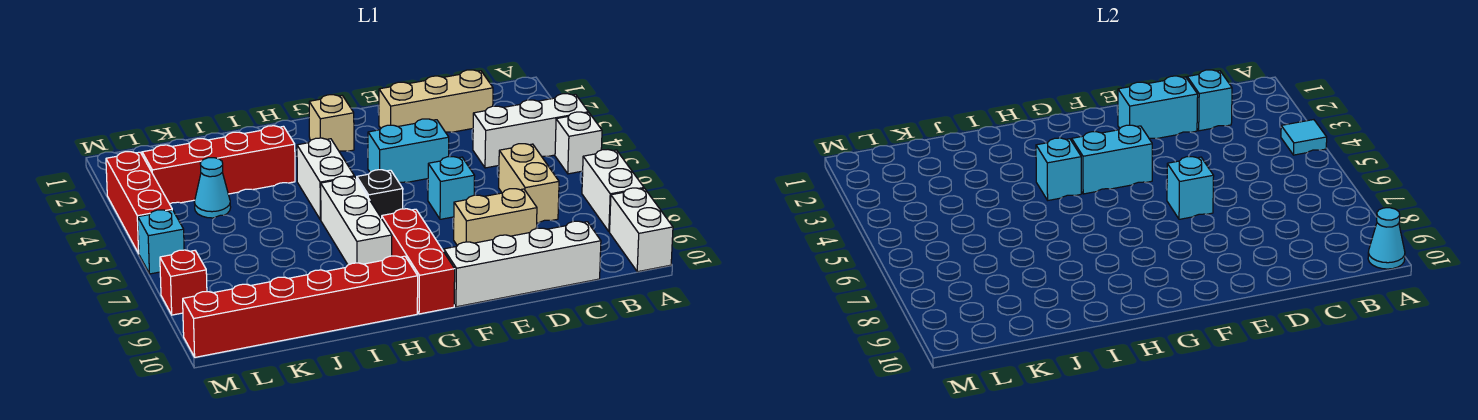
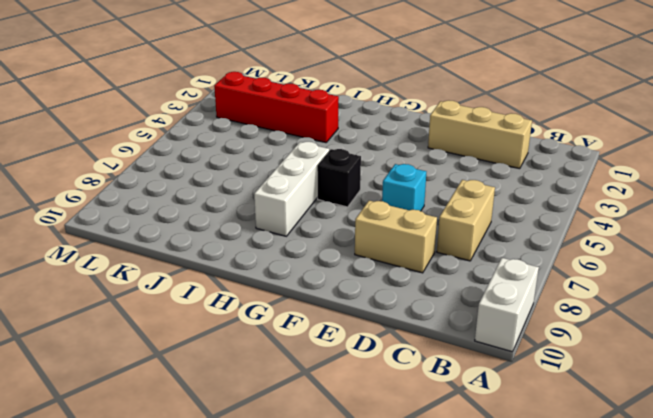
none -> white 1x3 brick [473,94,588,168]
none -> white 1x1 brick [555,112,602,174]
none -> white 1x2 brick [582,150,644,232]

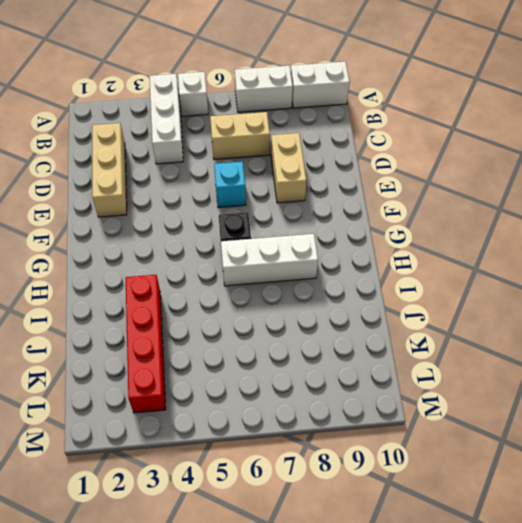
none -> white 1x4 brick [444,221,601,307]
none -> cyan 1x2 brick [368,119,449,183]
none -> tan 1x1 brick [309,95,354,151]

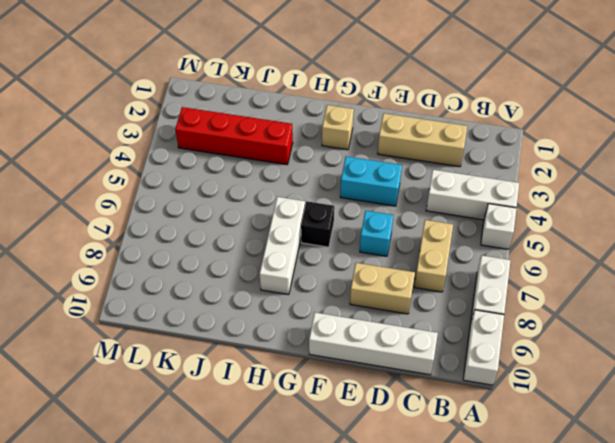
none -> red 1x3 brick [382,209,455,314]
none -> white 1x2 brick [297,138,354,220]
none -> red 1x6 brick [183,256,418,357]

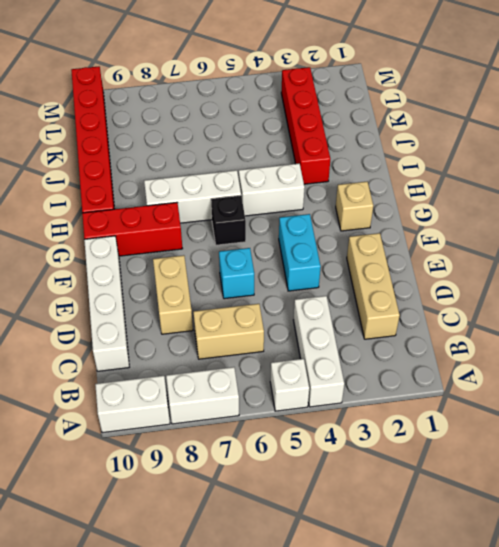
none -> cyan 1x1 cone [194,158,231,218]
none -> red 1x3 brick [106,152,172,253]
none -> cyan 1x1 brick [138,210,184,274]

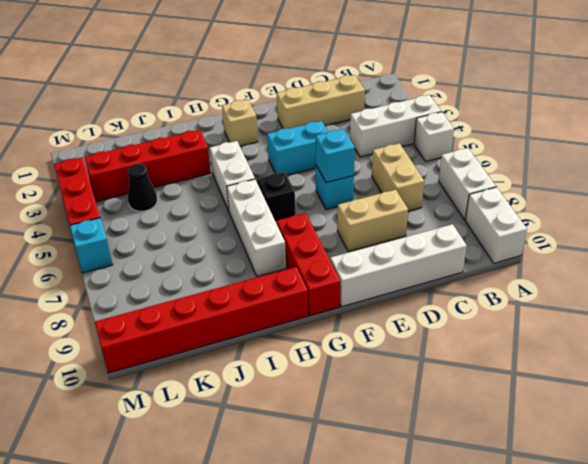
black 1x1 cone [128,164,157,211] -> cyan 1x1 cone [194,158,231,218]
none -> red 1x1 brick [160,250,207,315]
none -> cyan 1x1 tile [1281,120,1327,155]
none -> cyan 1x1 cone [1368,208,1405,269]

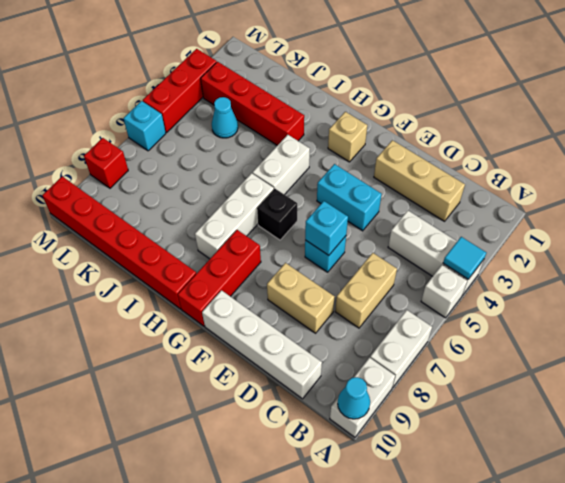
none -> cyan 1x1 brick [1187,70,1232,131]
none -> cyan 1x2 brick [1118,76,1198,139]
none -> cyan 1x2 brick [1072,125,1152,194]

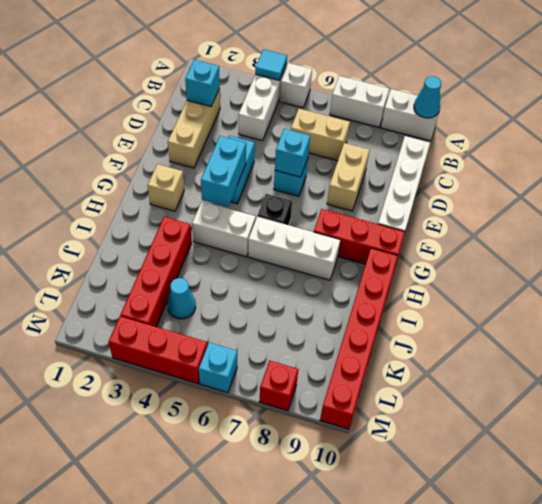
none -> cyan 1x2 brick [1118,76,1198,139]
none -> cyan 1x1 brick [1036,138,1081,200]

